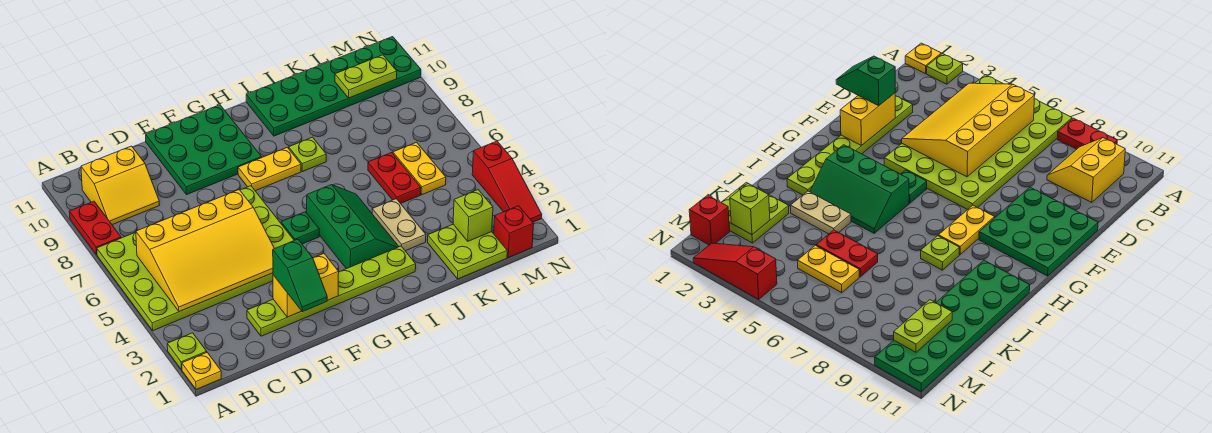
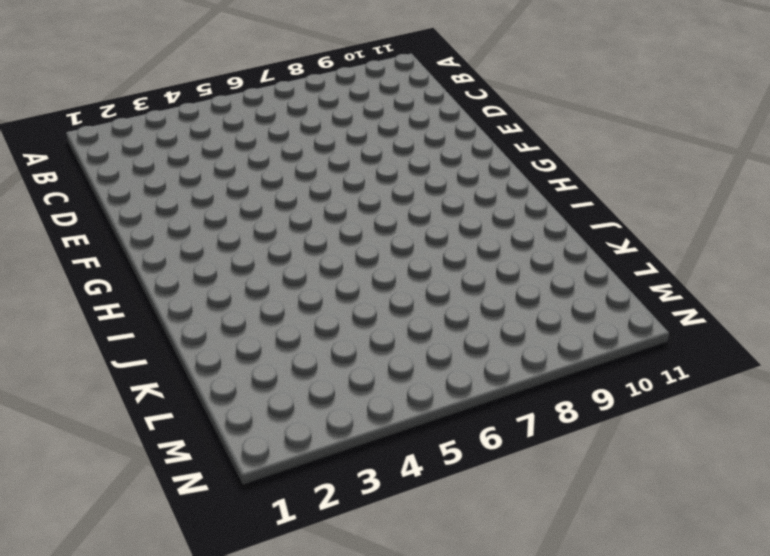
none -> yellow 1x1 plate [182,353,221,389]
none -> lime 1x1 plate [167,333,207,370]
none -> lime 4x6 plate [97,186,294,331]

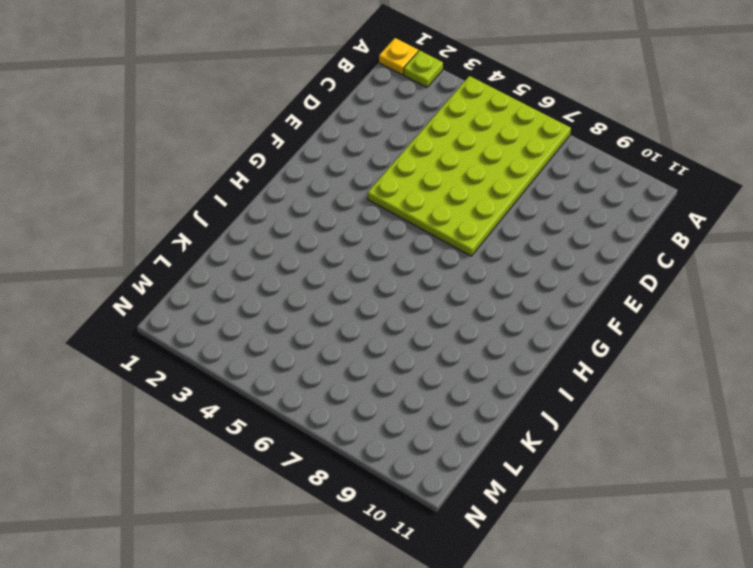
none -> red 1x2 plate [69,201,121,255]
none -> yellow 2x2 slope [81,146,159,225]
none -> lime 1x6 plate [247,246,416,336]

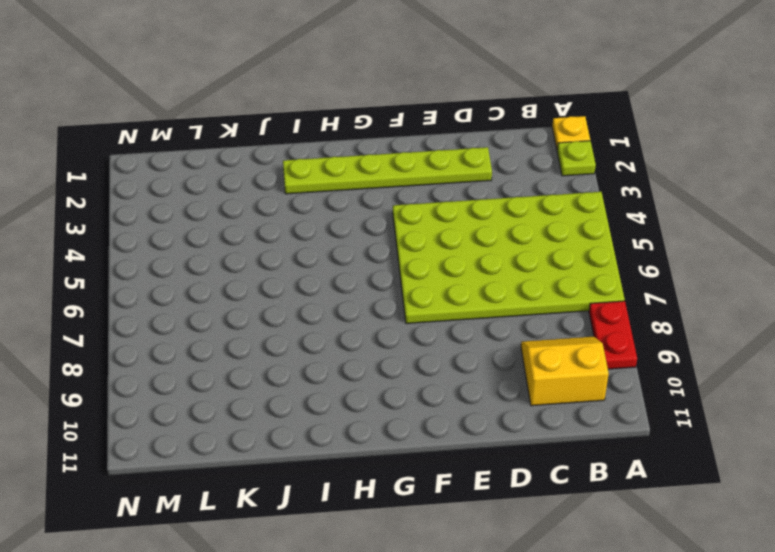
none -> green 3x3 plate [146,105,262,195]
none -> green 1x1 plate [281,212,319,244]
none -> yellow 1x2 plate [238,147,301,191]

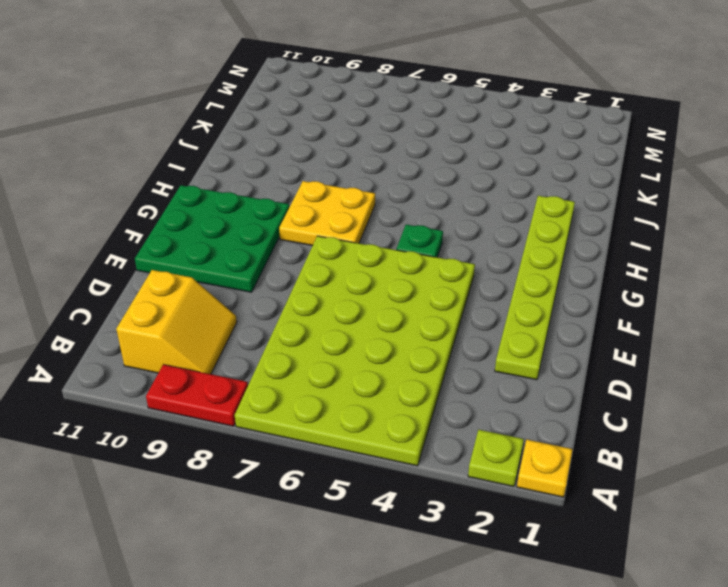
yellow 2x2 plate [279,181,375,246] -> yellow 1x2 plate [238,147,301,191]
none -> green 2x3 slope [307,185,399,269]
none -> lime 1x1 plate [289,137,326,172]
none -> green 2x6 plate [246,37,421,136]

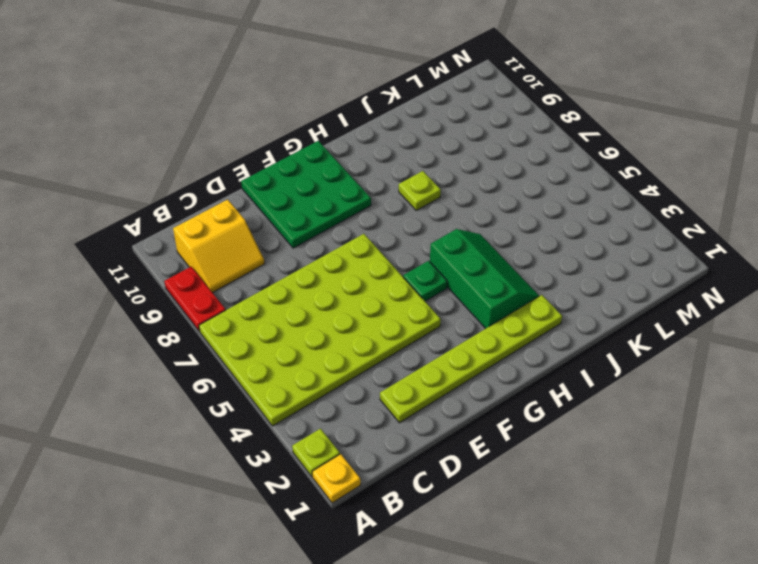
none -> yellow 1x2 plate [238,147,301,191]
none -> green 2x6 plate [246,37,421,136]
none -> tan 1x2 plate [372,199,426,251]

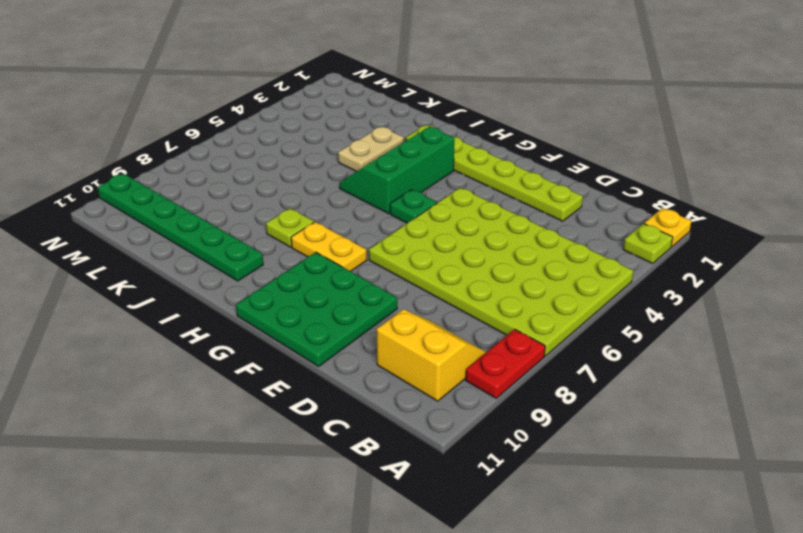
green 1x6 plate [97,174,263,281] -> green 2x6 plate [246,37,421,136]
none -> lime 2x2 plate [428,224,507,279]
none -> red 1x2 plate [368,152,421,203]
none -> yellow 1x2 plate [393,142,446,195]

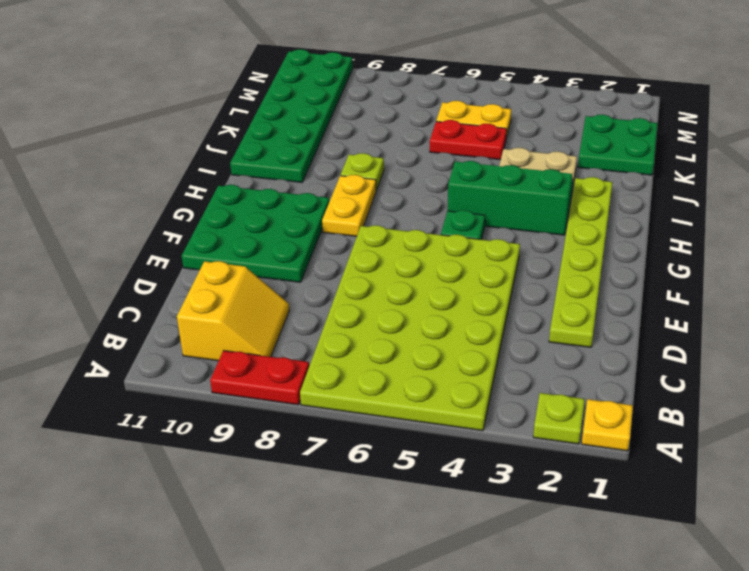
green 2x2 plate [578,115,658,175] -> lime 2x2 plate [428,224,507,279]
none -> red 1x1 brick [494,206,534,258]
none -> red 1x3 slope [472,141,542,222]
none -> yellow 3x4 slope [136,190,274,312]

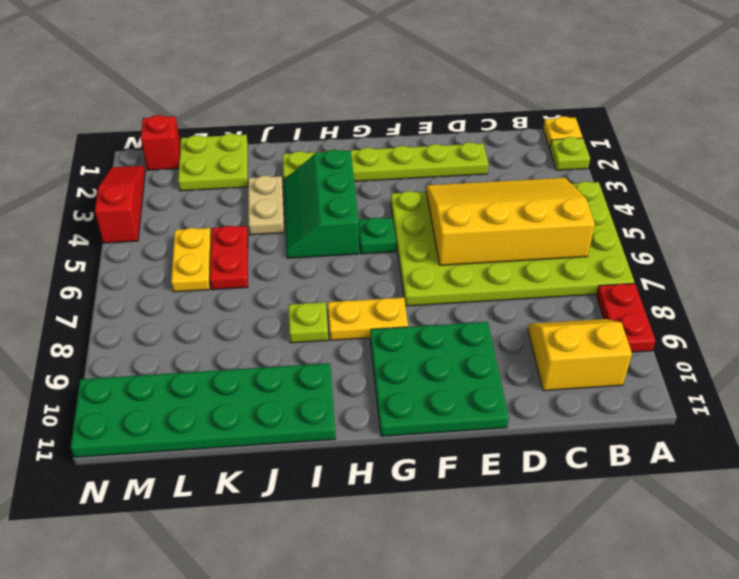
none -> yellow 1x2 brick [273,254,339,317]
none -> lime 1x1 brick [453,190,493,241]
none -> lime 1x2 plate [335,55,397,98]

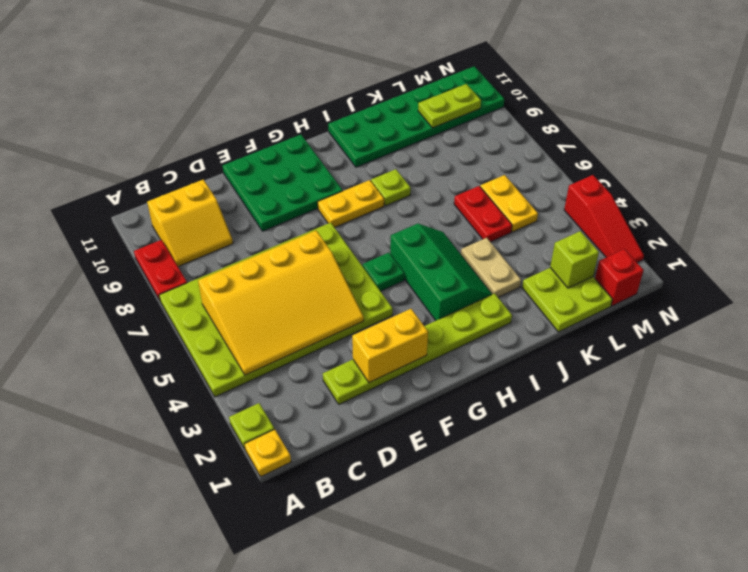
none -> green 1x2 slope [273,239,328,312]

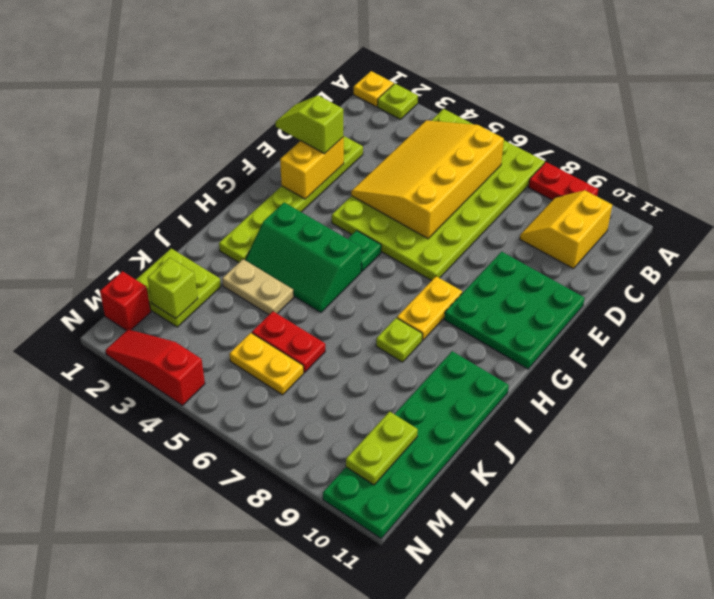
lime 1x2 slope [275,95,343,154] -> green 1x2 slope [273,239,328,312]

